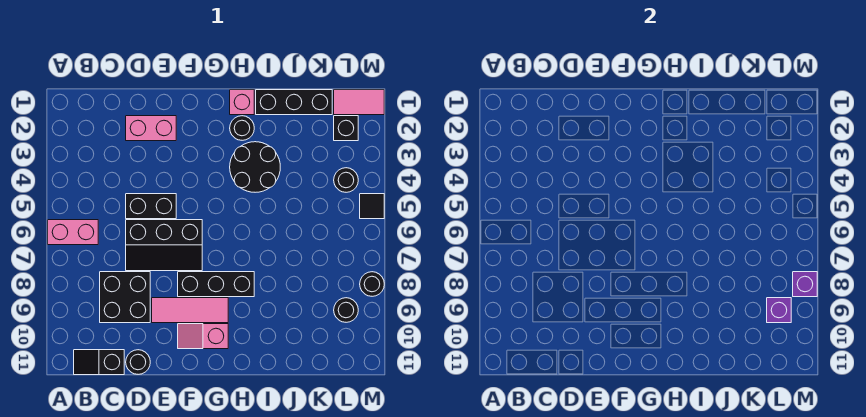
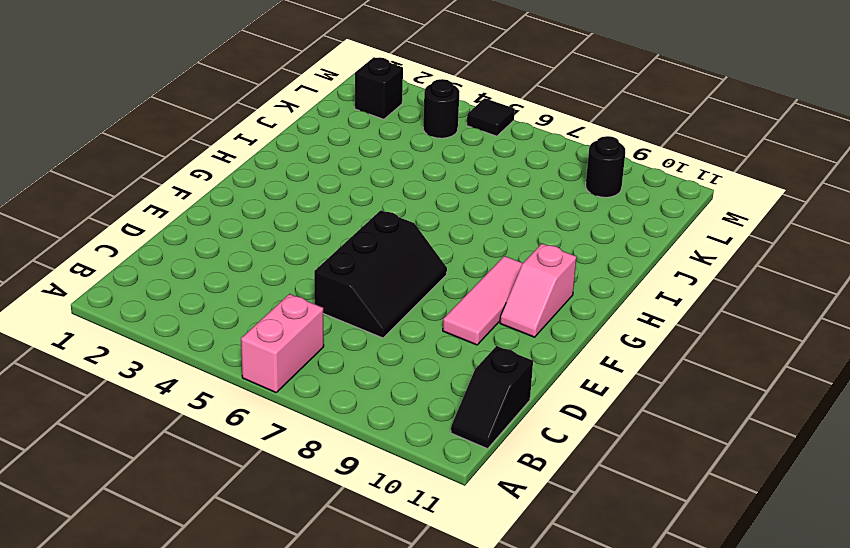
none -> black 2x2 brick [100,272,150,323]
none -> pink 1x2 brick [126,116,176,141]
none -> black 1x2 brick [126,194,176,219]

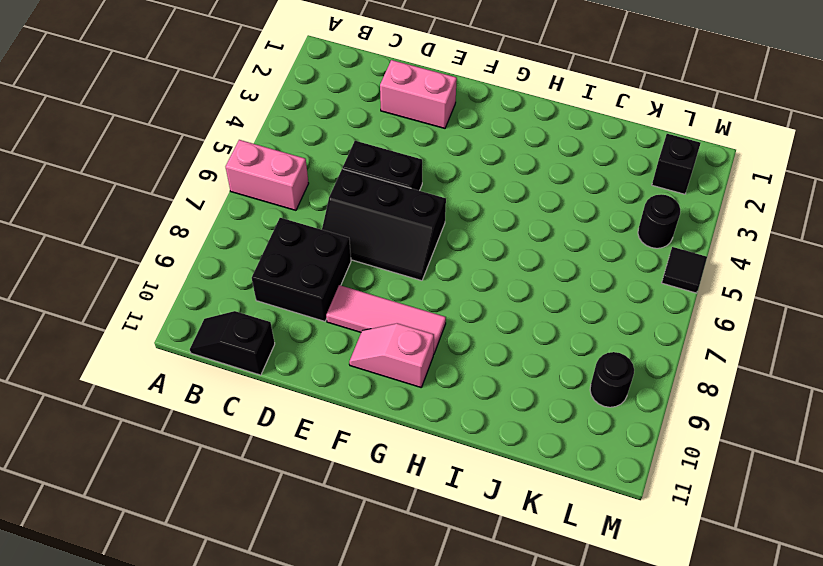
none -> black 1x1 round brick [126,350,150,374]
none -> black 1x3 brick [178,272,254,297]
none -> pink 1x1 brick [230,90,254,115]

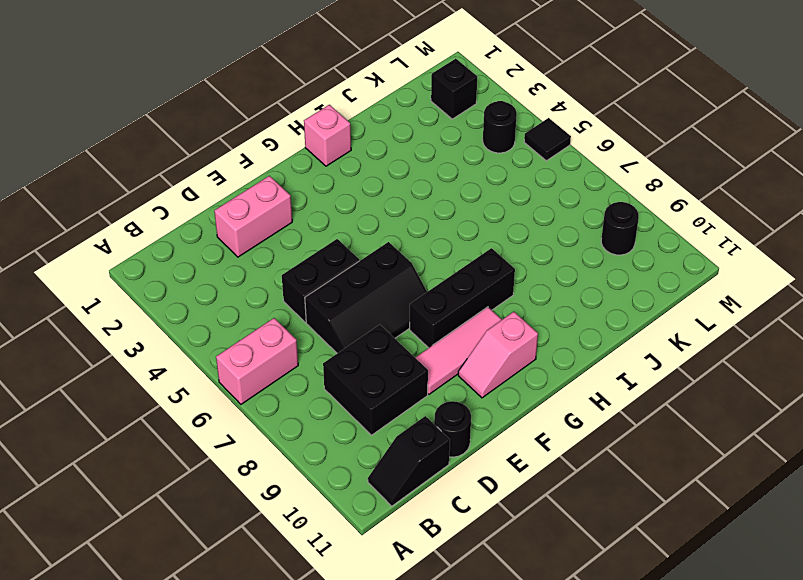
none -> black 1x1 round brick [230,116,254,140]
none -> black 2x2 round brick [230,142,280,192]
none -> black 1x3 brick [256,90,332,115]

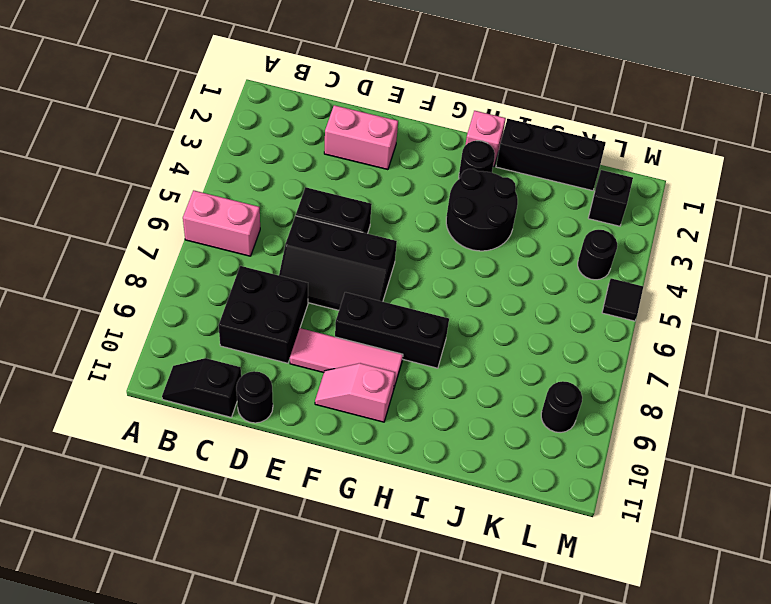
none -> pink 1x2 tile [334,90,384,115]
none -> black 1x1 round brick [360,272,384,296]
none -> purple 1x1 brick [767,298,791,323]

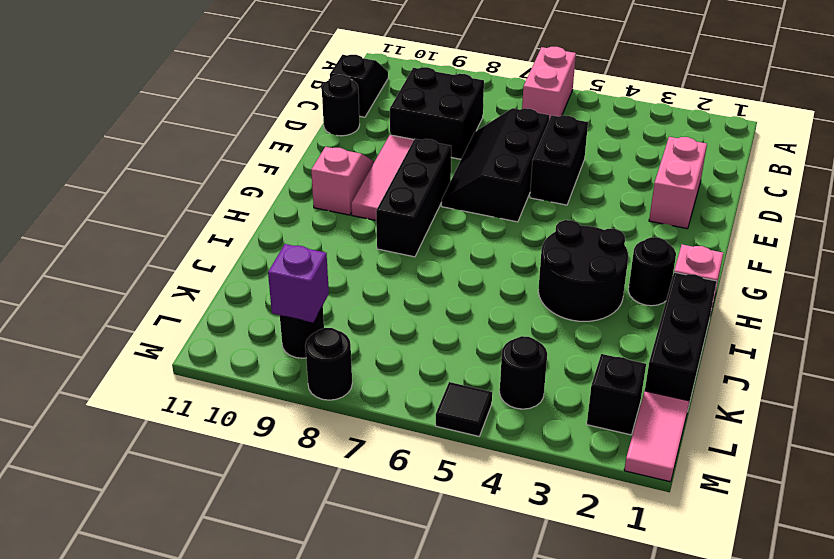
none -> purple 1x1 brick [793,272,817,297]

